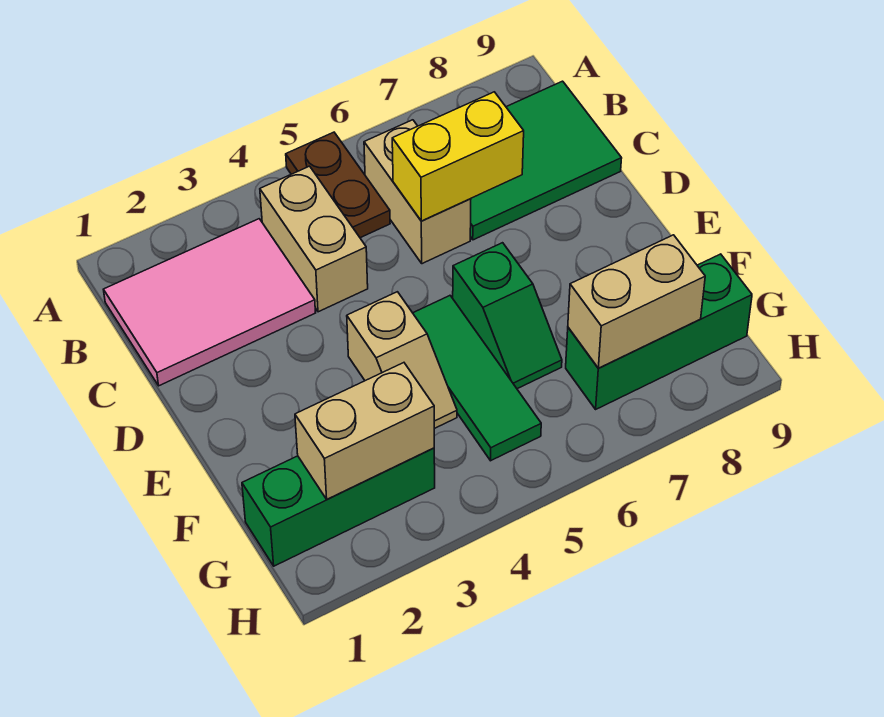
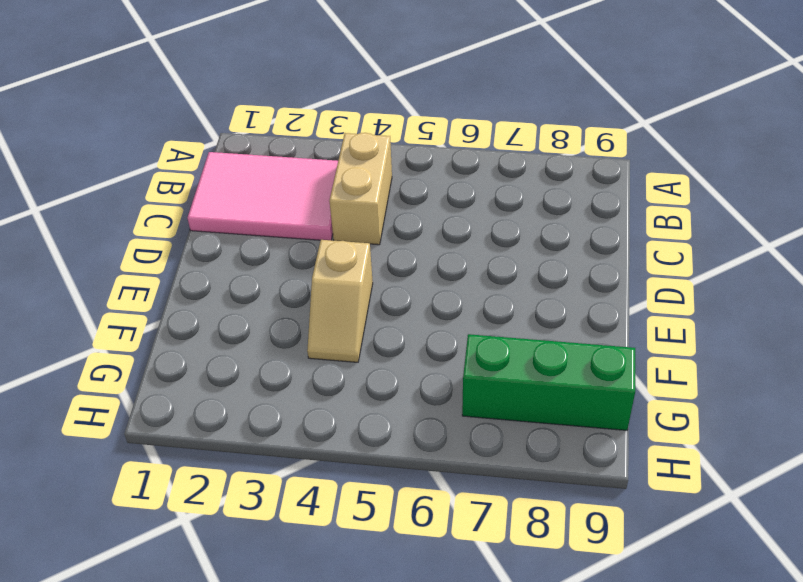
none -> brown 1x2 plate [286,132,390,238]
none -> tan 1x2 brick [364,120,471,264]
none -> green 2x3 tile [470,81,622,240]

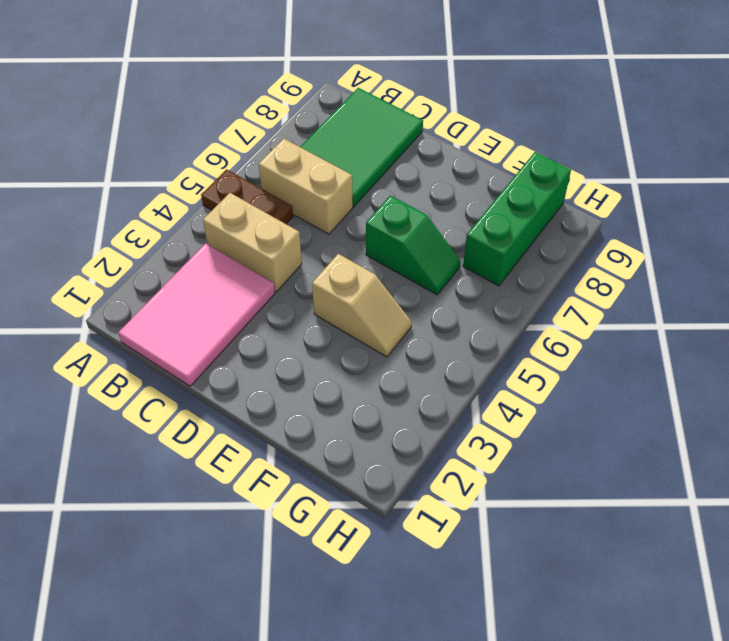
none -> green 1x3 tile [413,296,541,461]
none -> green 1x3 brick [242,448,435,566]
none -> yellow 1x2 brick [392,92,524,221]

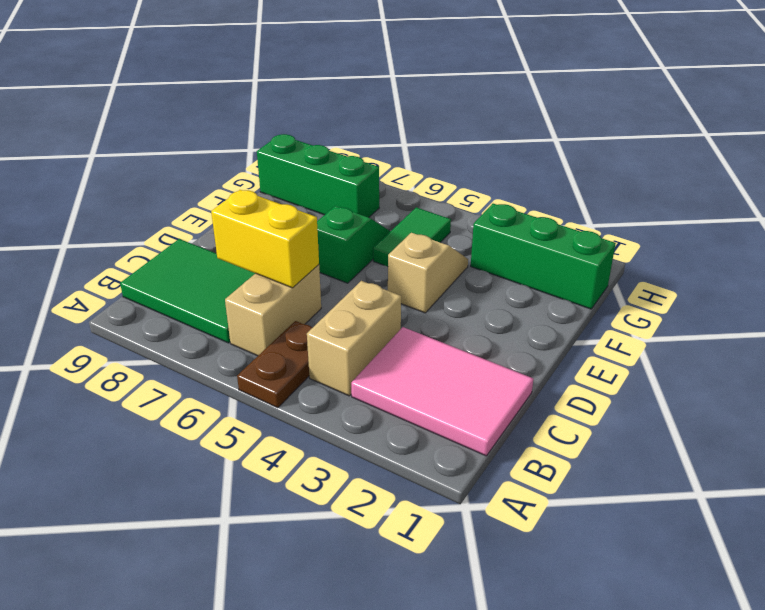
green 1x2 tile [373,207,451,267] -> green 1x3 tile [413,296,541,461]
none -> tan 1x2 brick [295,363,434,499]
none -> tan 1x2 brick [568,235,705,368]

